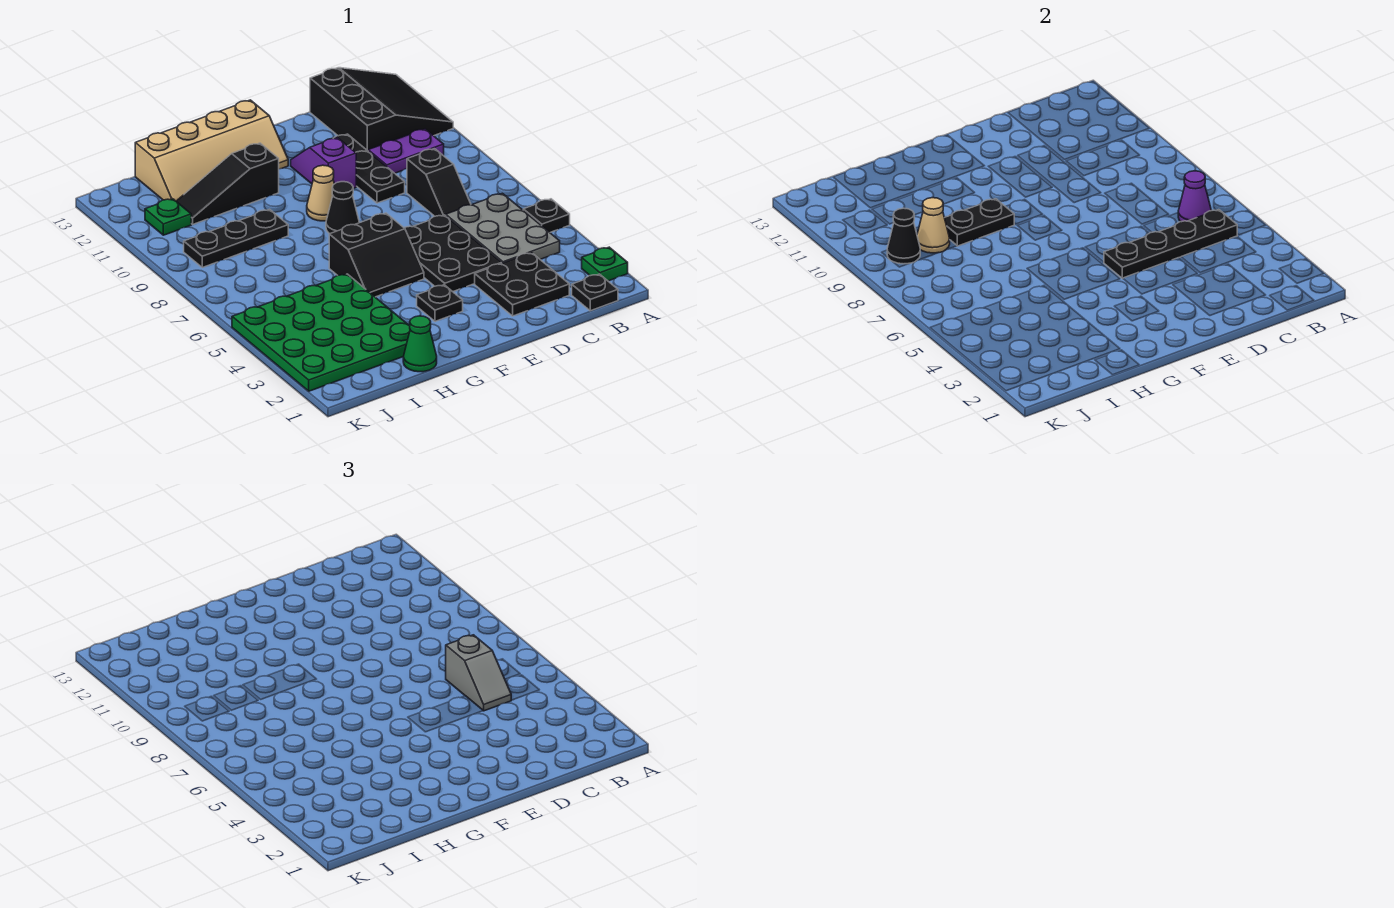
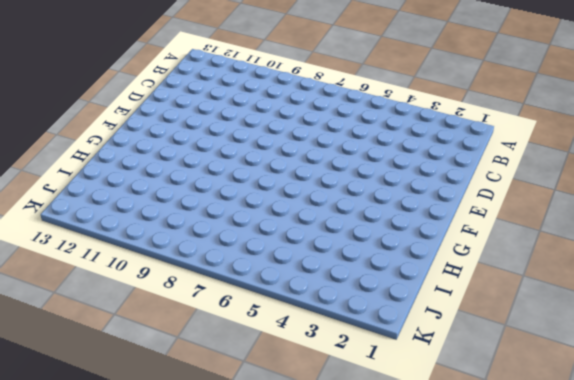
none -> green 1x1 plate [582,247,628,281]
none -> black 1x1 plate [523,199,570,232]
none -> black 3x3 slope [310,68,453,151]

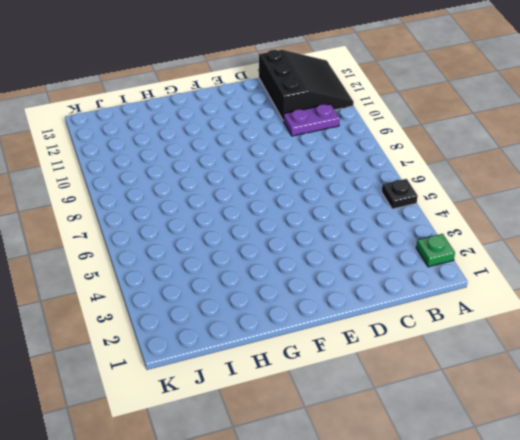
none -> black 1x1 plate [572,274,618,311]
none -> grey 2x3 plate [446,193,560,263]
none -> black 2x2 plate [475,253,569,316]

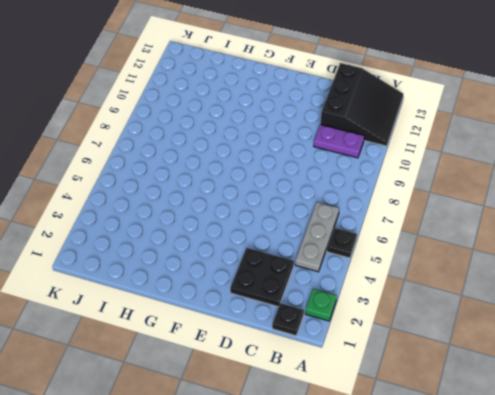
grey 1x3 plate [295,202,339,272] -> grey 2x3 plate [446,193,560,263]
none -> black 1x2 slope [407,149,471,216]
none -> black 2x3 plate [404,215,502,292]
none -> black 1x3 plate [333,134,405,203]

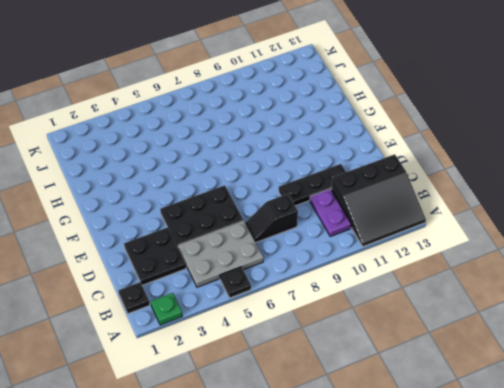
none -> purple 1x2 slope [291,137,356,189]
none -> black 1x1 plate [417,285,463,321]
none -> black 2x2 slope [329,213,424,297]

